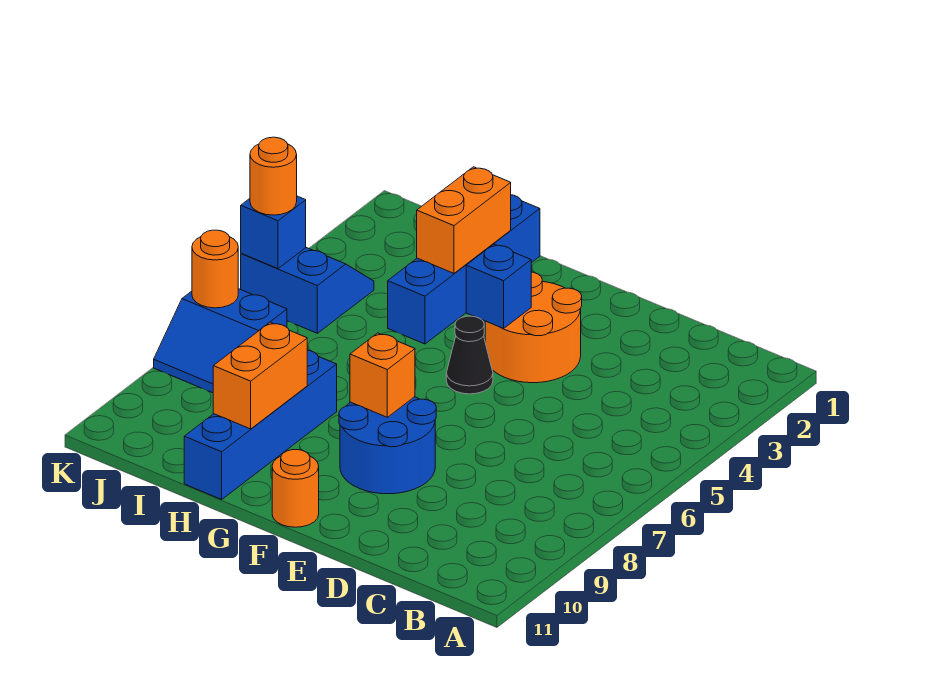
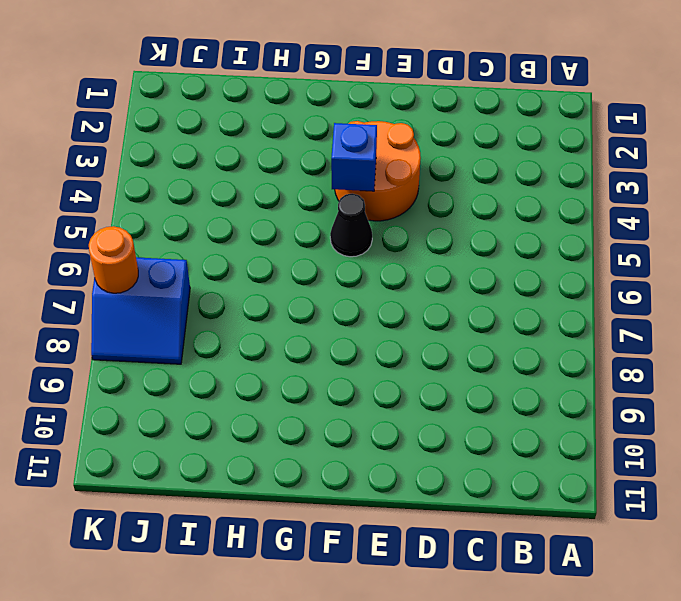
none -> blue 2x2 round brick [339,397,436,494]
none -> orange 1x1 round brick [272,450,319,527]
none -> blue 1x4 brick [388,195,540,344]

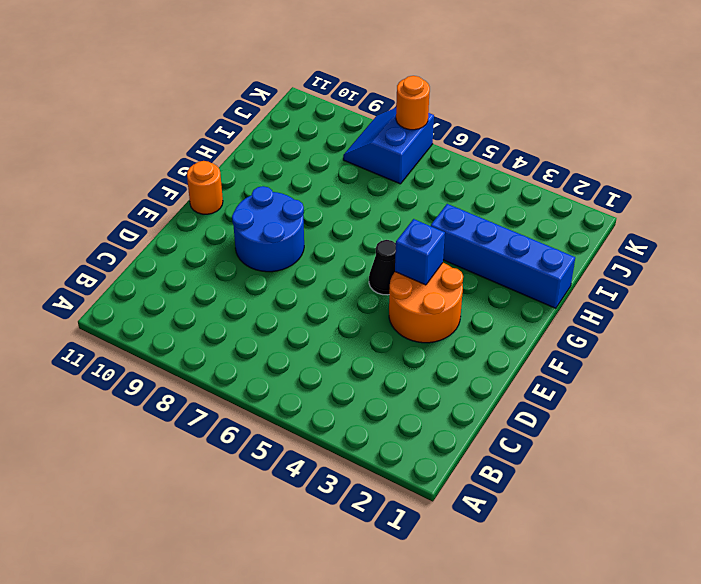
none -> blue 1x4 brick [184,350,337,499]
none -> blue 2x2 slope [241,248,374,333]
none -> orange 1x1 brick [350,333,415,417]

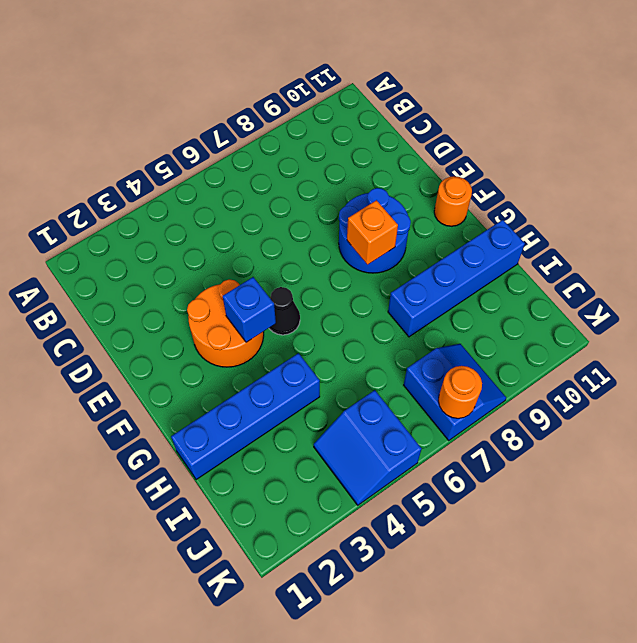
none -> orange 1x2 brick [417,167,511,273]
none -> orange 1x2 brick [213,322,307,429]
none -> blue 1x1 brick [241,196,306,269]

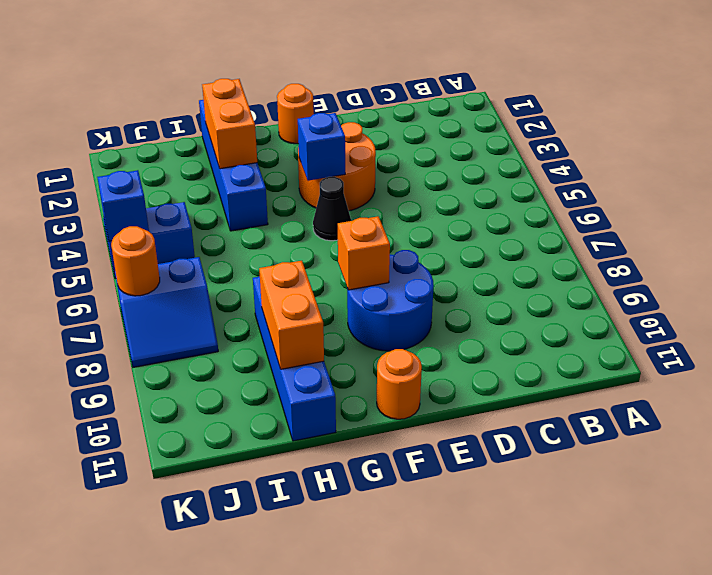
orange 1x1 round brick [277,84,314,144] -> orange 1x1 round brick moved to [250,137,297,215]

